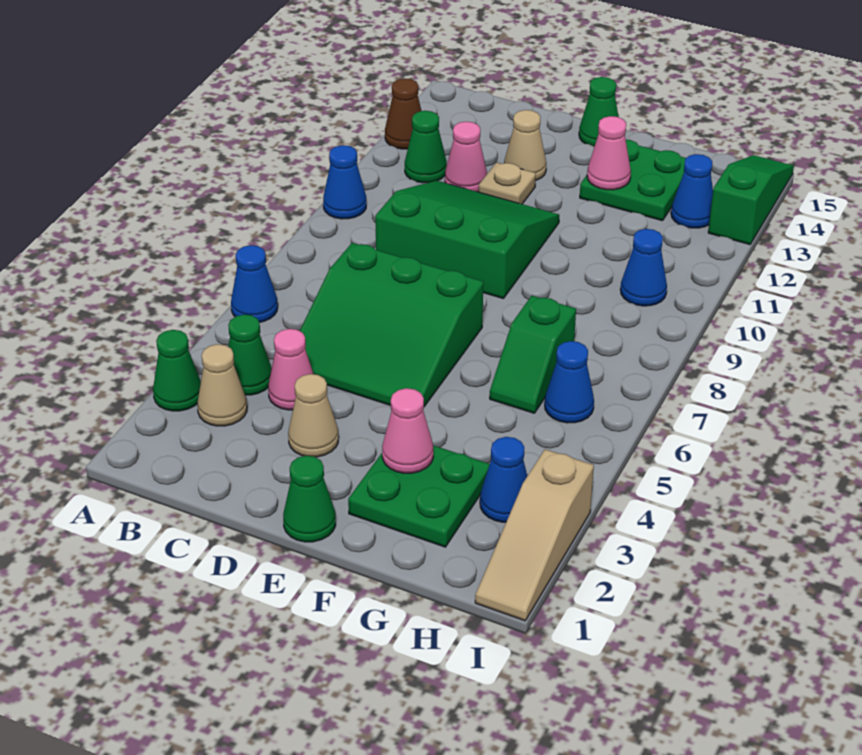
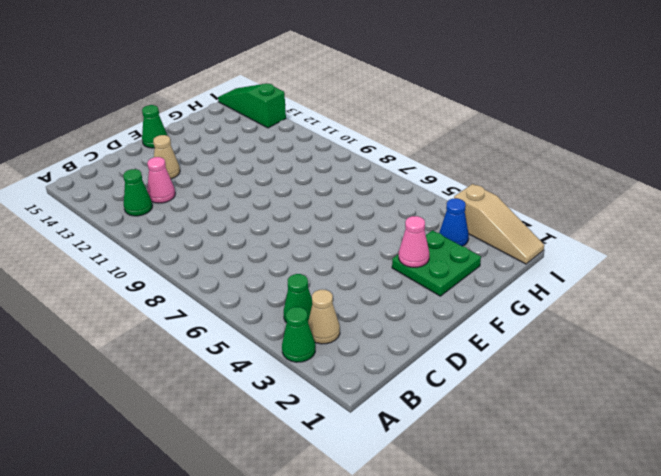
none -> blue 1x1 cone [231,245,278,322]
none -> blue 1x1 cone [323,145,366,219]
none -> brown 1x1 cone [385,78,421,149]

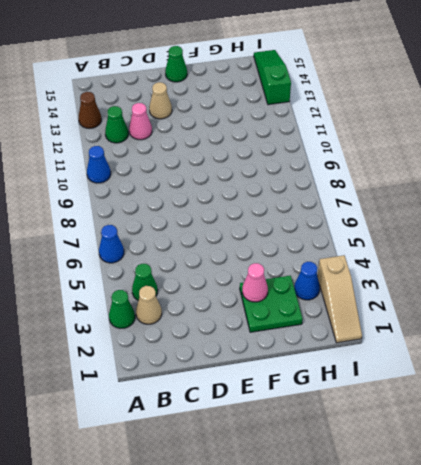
none -> pink 1x1 cone [268,329,313,410]
none -> green 3x3 slope [300,243,483,407]
none -> green 3x3 slope [375,181,559,298]

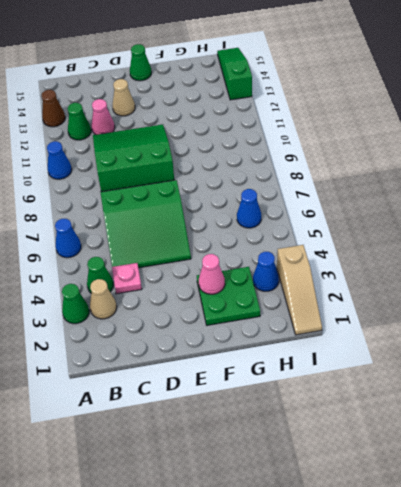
pink 1x1 plate [112,263,142,294] -> pink 1x1 cone [268,329,313,410]
none -> tan 1x1 cone [288,374,339,457]
none -> tan 1x1 plate [479,162,536,204]
none -> green 1x1 cone [283,456,336,542]

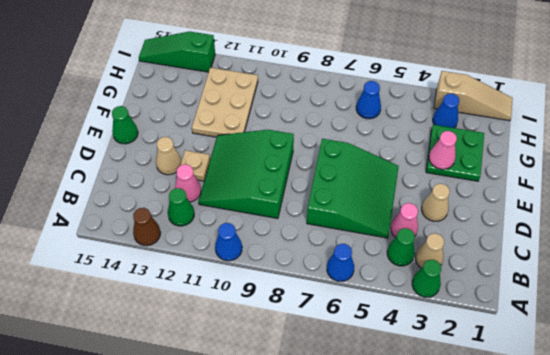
tan 2x3 plate [192,68,258,137] -> none
none -> green 1x1 cone [283,456,336,542]
none -> green 2x2 plate [580,140,686,221]
none -> green 1x2 slope [490,296,576,413]

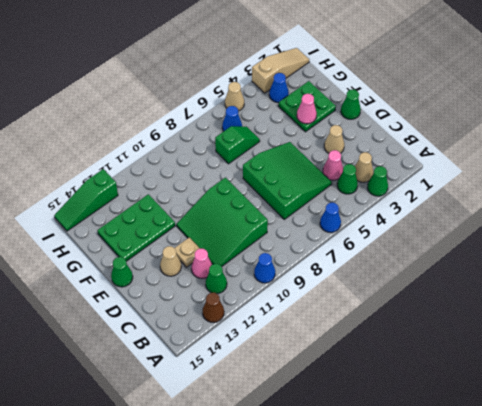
green 2x3 plate [98,194,175,261] -> green 2x2 plate [580,140,686,221]
tan 1x1 cone [225,82,244,111] -> none
none -> blue 1x1 cone [620,229,667,306]
none -> blue 1x1 cone [671,154,713,228]
none -> pink 1x1 cone [587,116,631,190]

